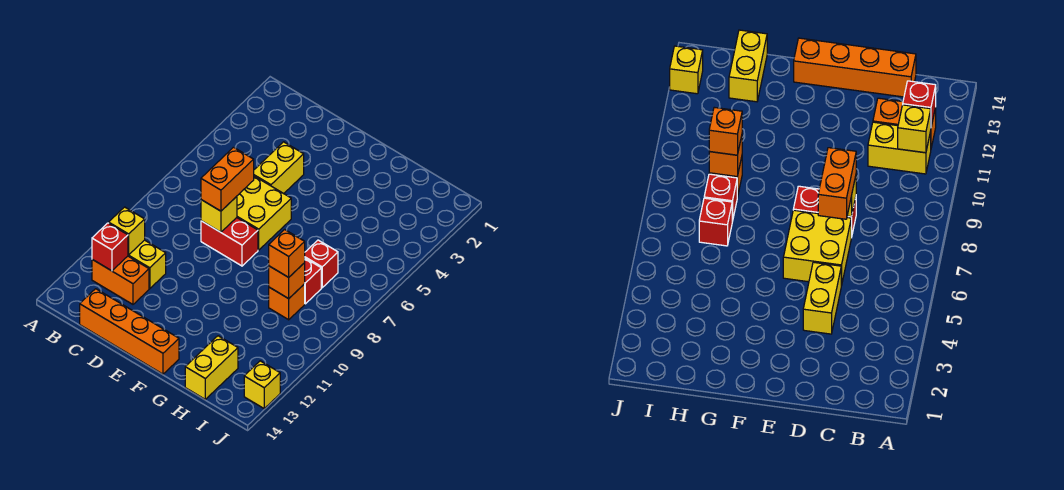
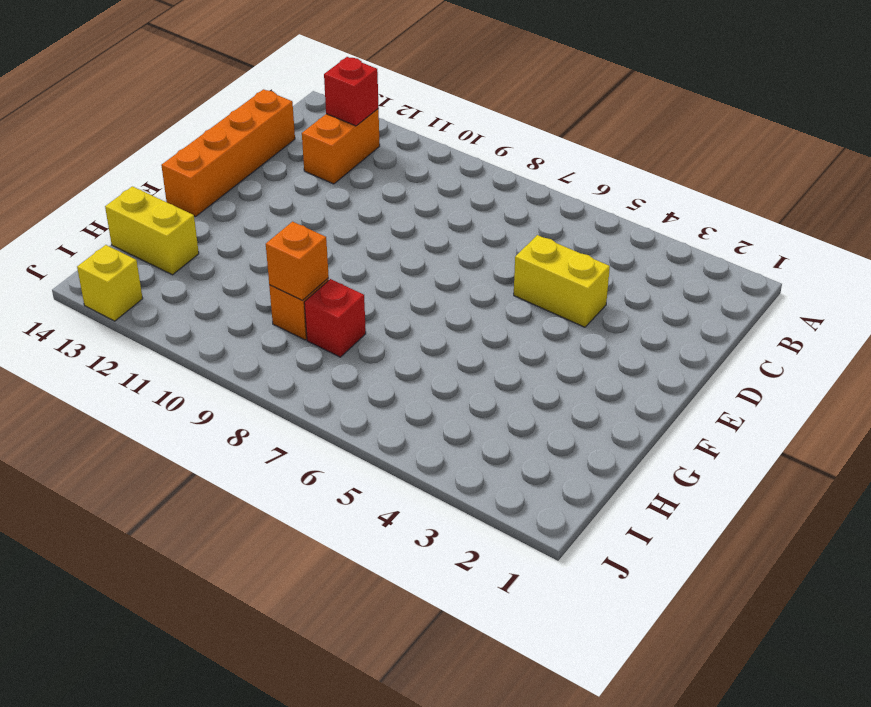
none -> yellow 1x2 brick [128,240,166,289]
none -> yellow 2x2 brick [237,176,291,250]
none -> red 1x2 brick [201,218,258,266]

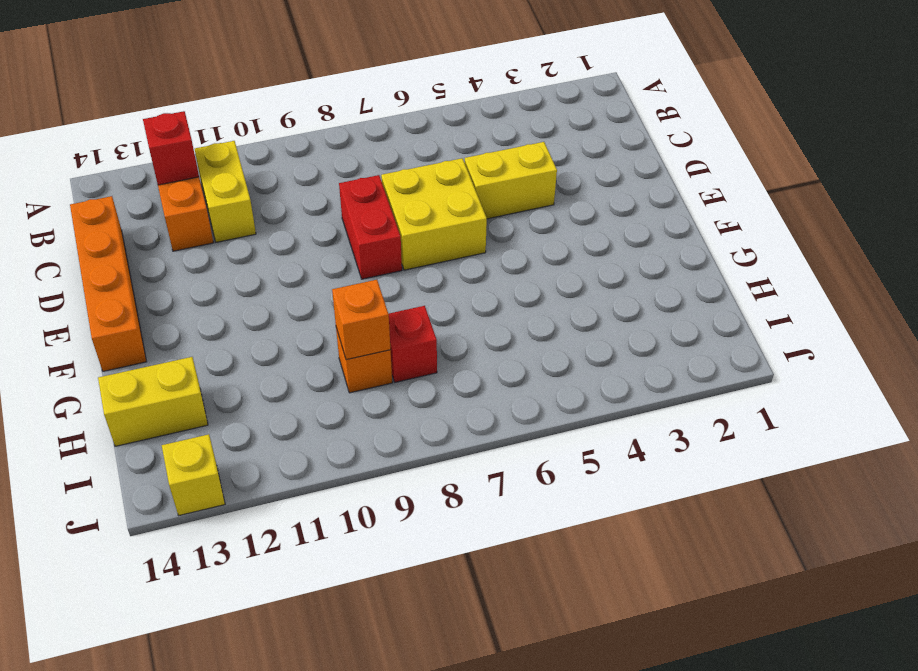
none -> red 1x1 brick [305,240,338,288]
none -> yellow 1x1 brick [109,207,145,255]
none -> yellow 1x1 brick [201,196,237,232]

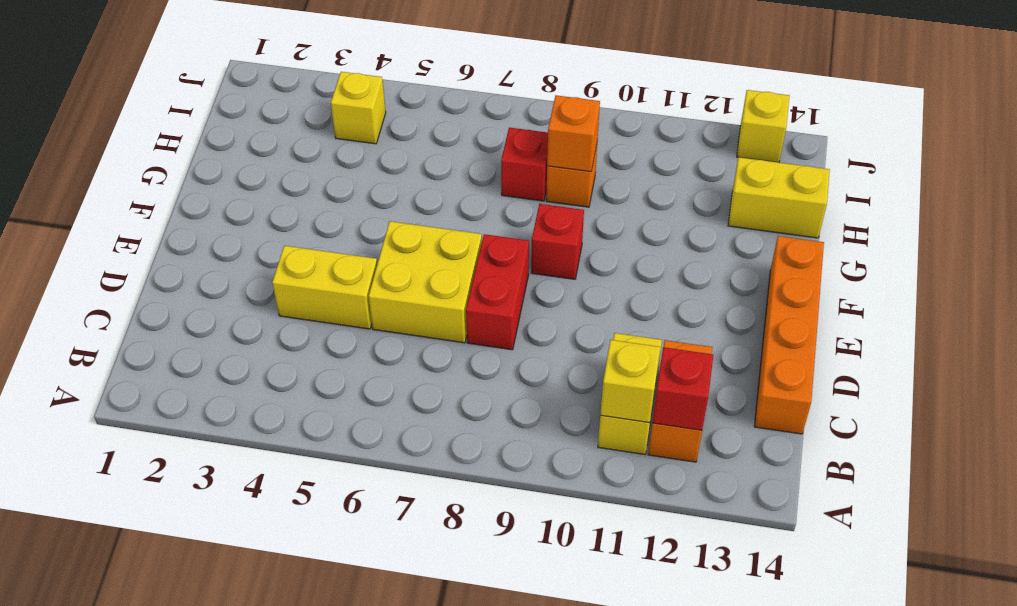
red 1x1 brick [531,204,584,279] -> red 1x1 brick moved to [305,240,338,288]
yellow 1x1 brick [331,72,386,144] -> yellow 1x1 brick moved to [201,196,237,232]
none -> orange 1x2 brick [201,147,254,211]
none -> orange 1x1 brick [269,230,305,277]

